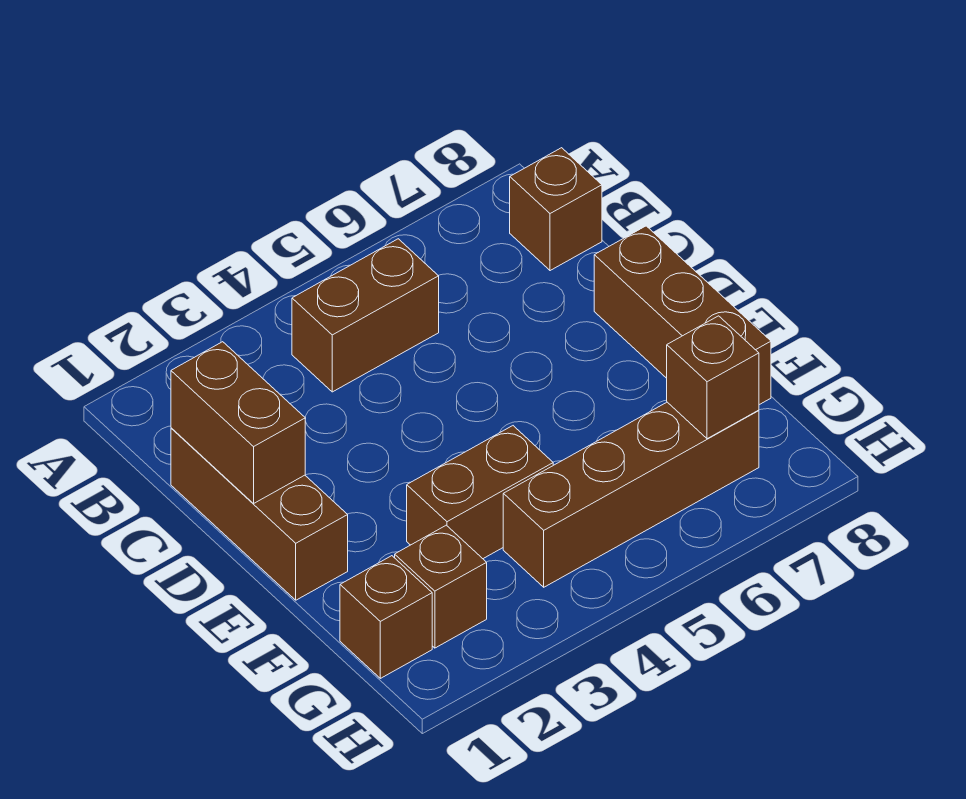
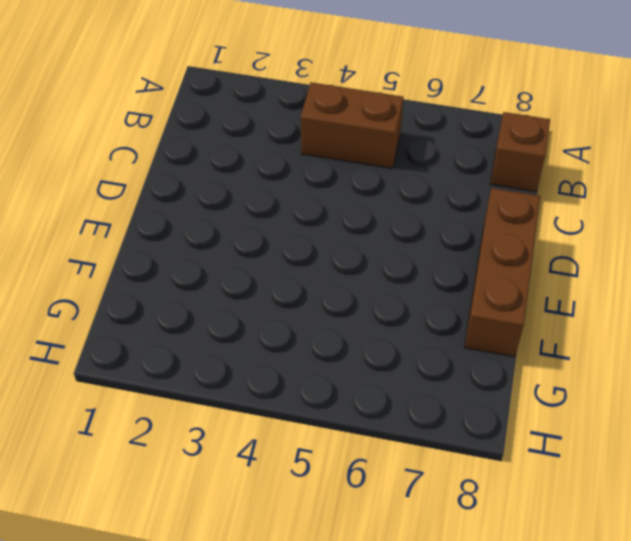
none -> brown 1x3 brick [171,428,348,600]
none -> brown 1x2 brick [407,426,553,559]

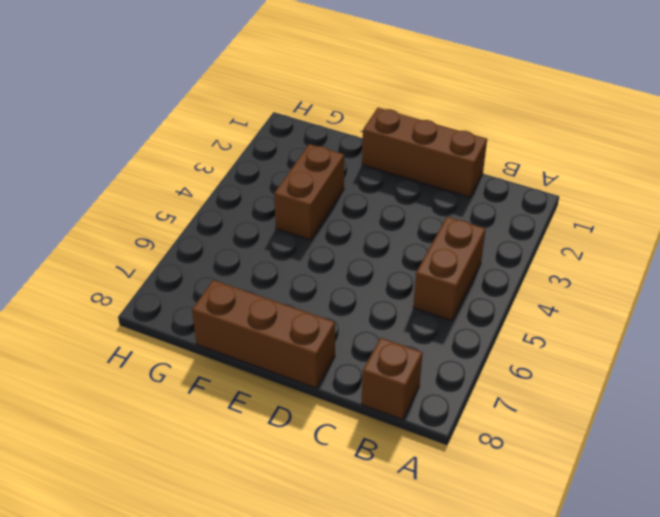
none -> brown 1x1 brick [340,556,432,678]
none -> brown 1x1 brick [395,525,487,648]

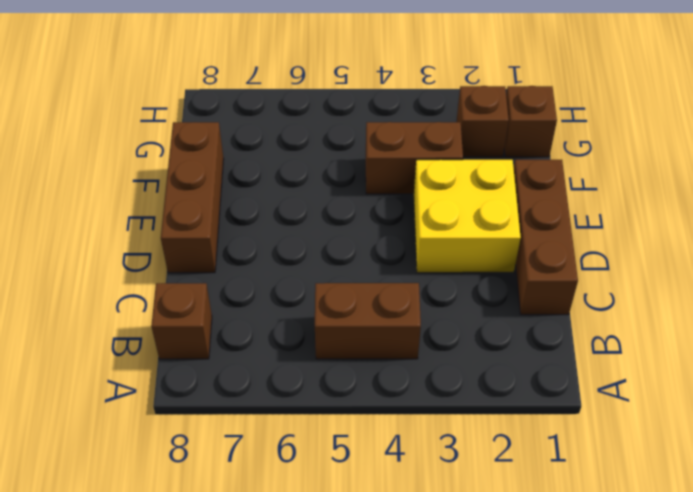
yellow 2x2 brick [414,160,521,273] -> none
none -> brown 1x4 brick [503,402,759,587]
none -> brown 1x2 brick [171,342,305,503]

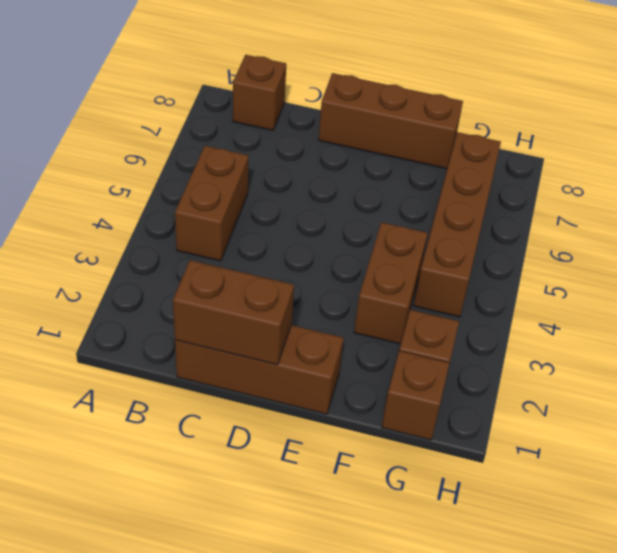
none -> brown 1x1 brick [667,316,759,439]

